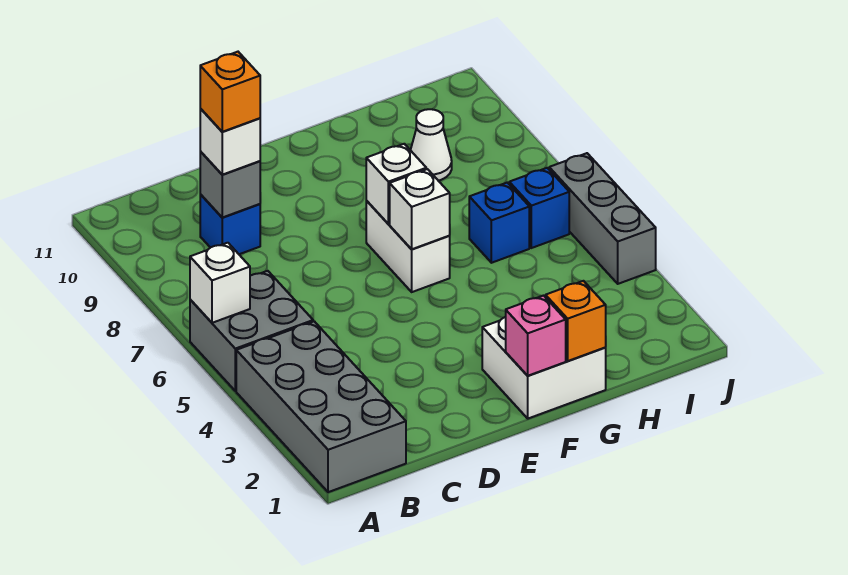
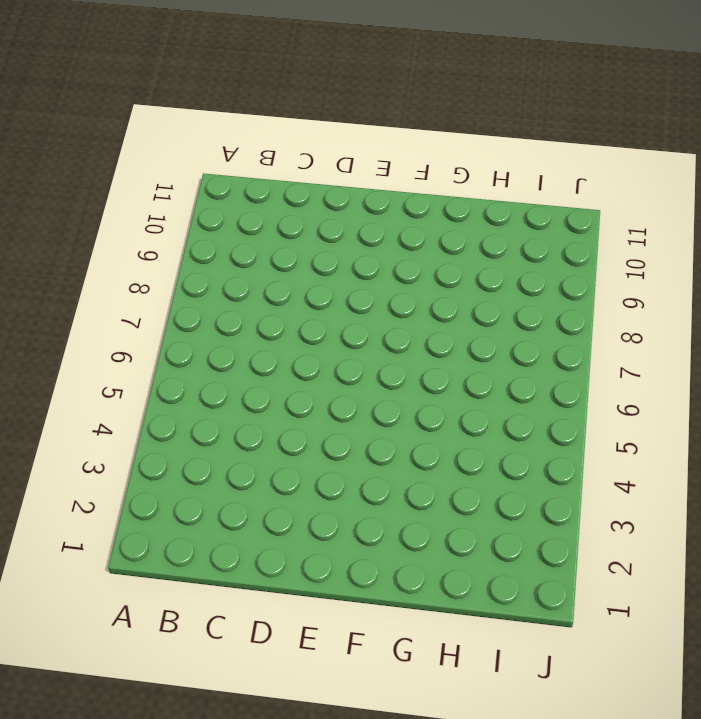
none -> grey 2x4 brick [236,321,406,492]
none -> grey 2x2 brick [190,271,313,391]
none -> blue 1x1 brick [200,194,260,254]

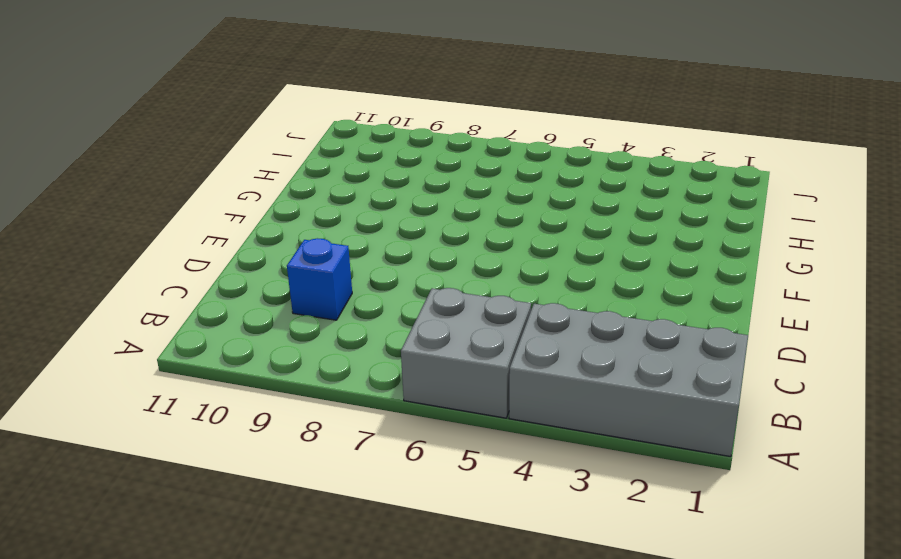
none -> white 2x2 brick [482,317,606,419]
none -> white 1x2 brick [366,201,450,292]
none -> blue 1x1 brick [469,183,529,263]

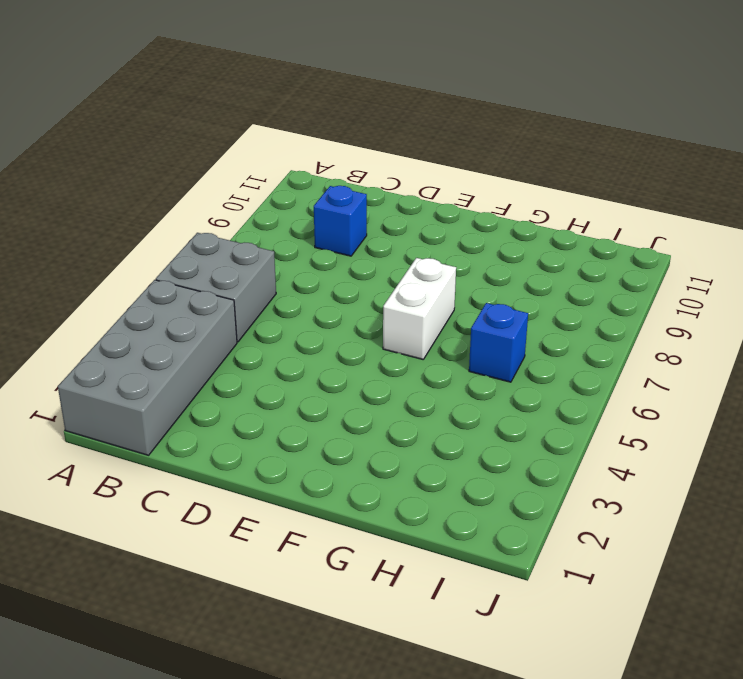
none -> white 2x2 brick [482,317,606,419]
none -> white 1x1 cone [411,109,452,181]
none -> blue 1x1 brick [509,168,569,248]

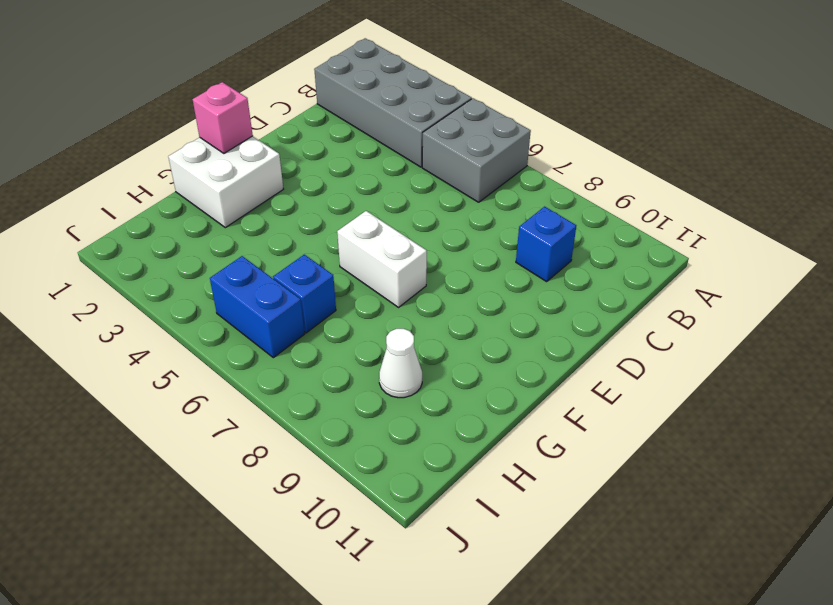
blue 1x2 brick [210,256,305,358] -> blue 1x1 brick [509,168,569,248]
none -> grey 1x3 brick [549,153,656,284]
none -> white 1x1 brick [190,243,250,323]
none -> grey 1x1 brick [200,151,260,217]

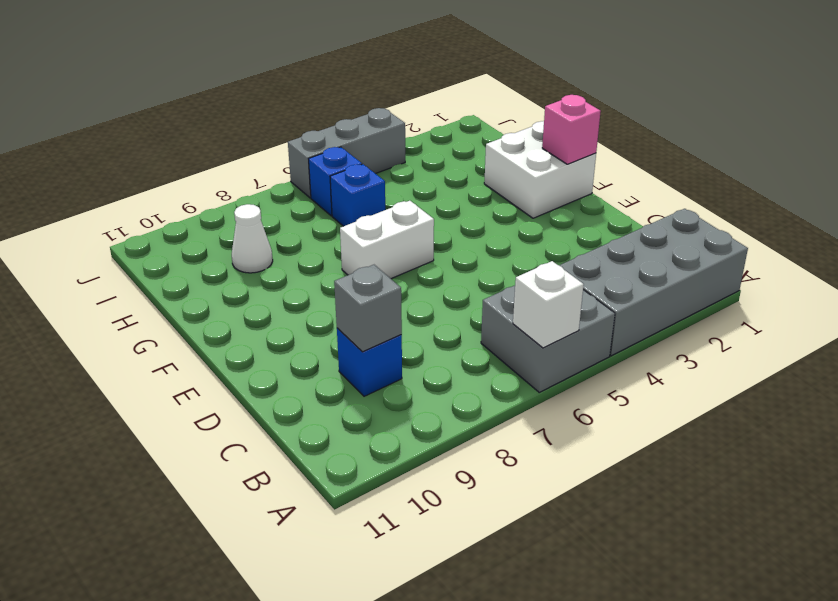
none -> white 1x1 brick [390,169,450,249]
none -> white 1x1 brick [366,144,426,224]
none -> orange 1x1 brick [546,281,606,361]

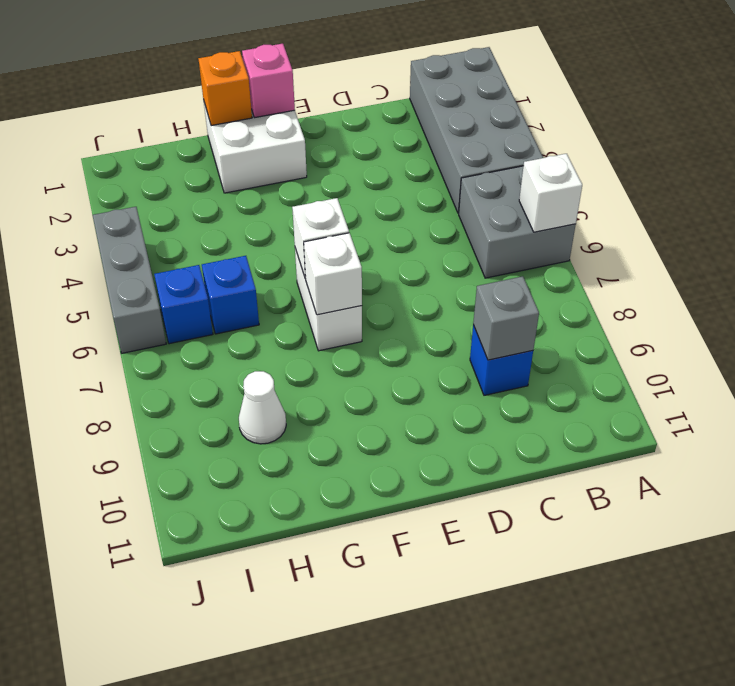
none -> white 1x1 brick [200,109,260,175]
none -> orange 1x1 brick [200,52,260,132]

